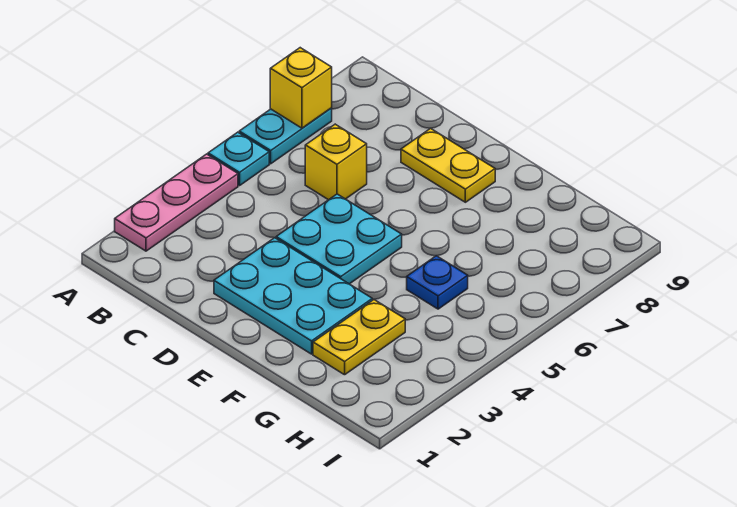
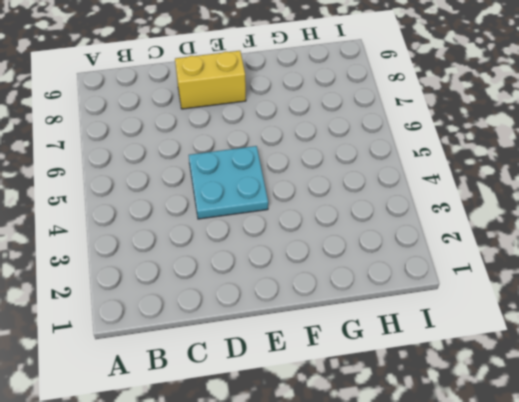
yellow 1x2 brick [175,51,246,109] -> yellow 1x2 plate [401,128,495,202]
none -> pink 1x3 plate [115,154,238,251]
none -> cyan 1x1 plate [208,132,269,185]

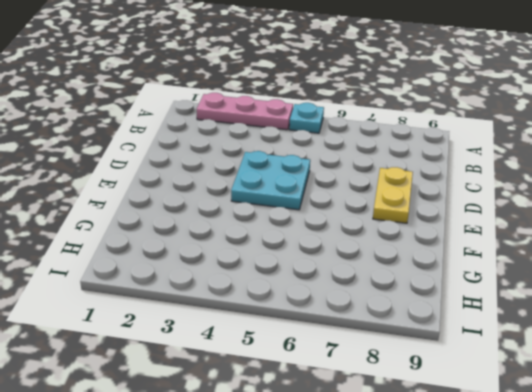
none -> cyan 1x2 plate [239,108,332,164]
none -> yellow 1x1 brick [305,124,367,200]

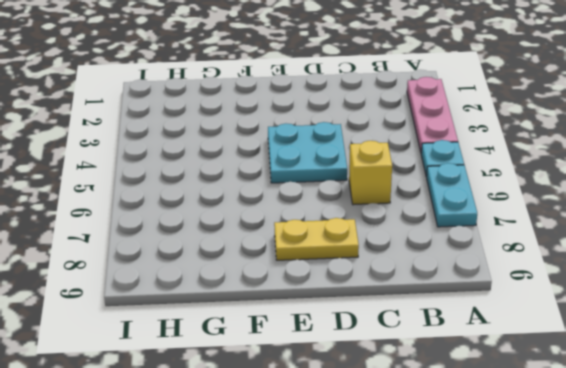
none -> cyan 2x3 plate [214,238,372,354]
none -> yellow 1x2 plate [313,300,405,375]

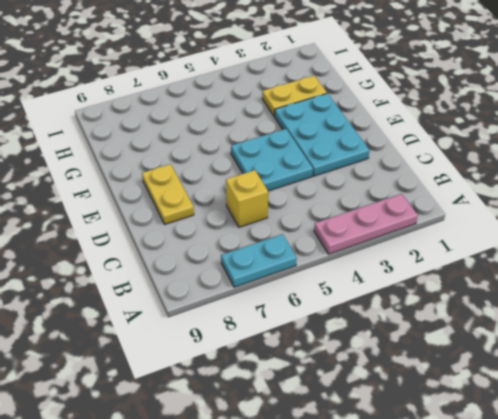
none -> cyan 1x1 plate [208,132,269,185]
none -> blue 1x1 plate [407,256,468,309]

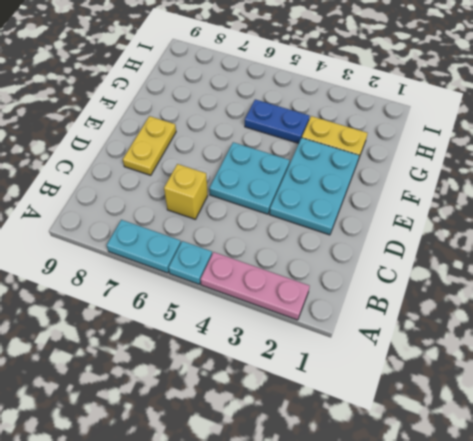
blue 1x2 plate [245,99,310,143] -> blue 1x1 plate [407,256,468,309]
none -> yellow 1x1 brick [270,48,332,128]

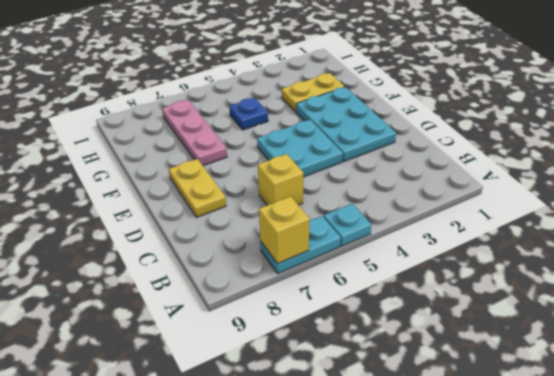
pink 1x3 plate [162,100,227,166] -> pink 1x3 plate turned to [115,154,238,251]

